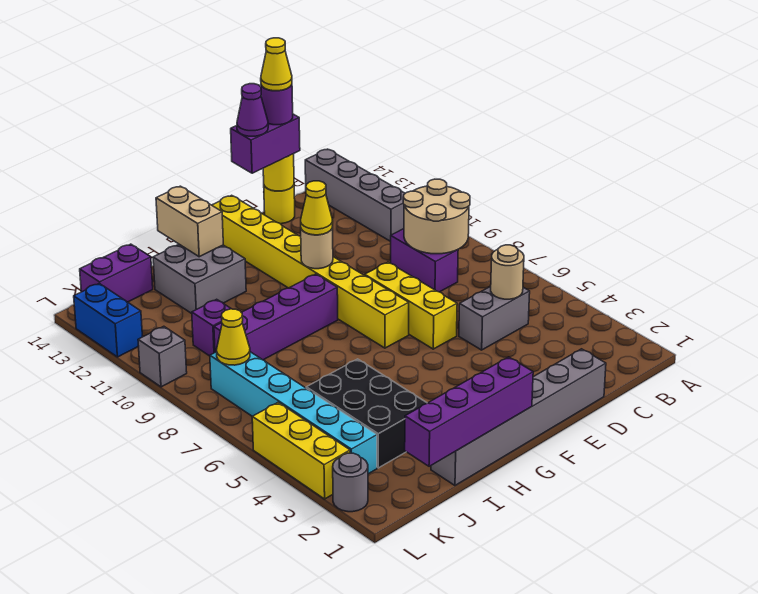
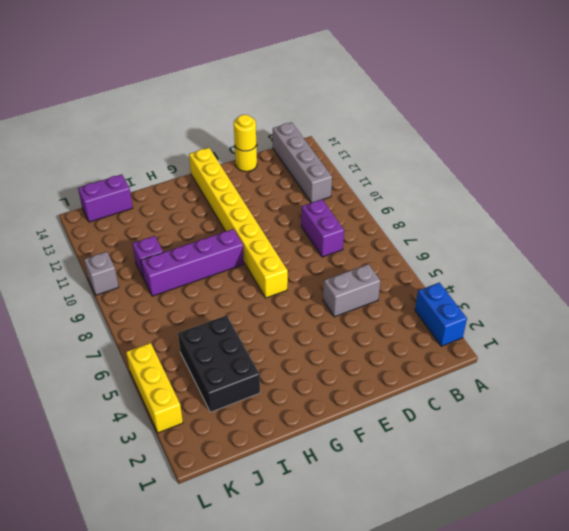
blue 1x2 brick [415,283,467,346] -> blue 1x2 brick moved to [74,283,142,357]
none -> grey 1x6 brick [431,349,606,485]
none -> yellow 1x3 brick [365,262,457,349]
none -> grey 2x2 brick [153,244,246,313]

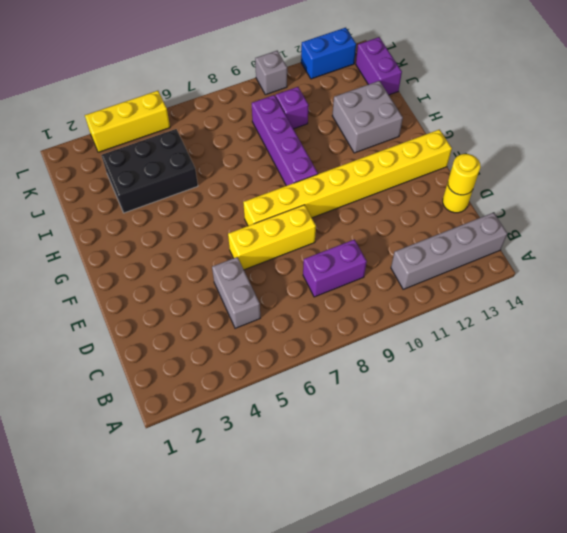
none -> grey 1x6 brick [431,349,606,485]
none -> cyan 1x6 brick [210,352,377,474]
none -> grey 1x1 round brick [333,453,368,512]

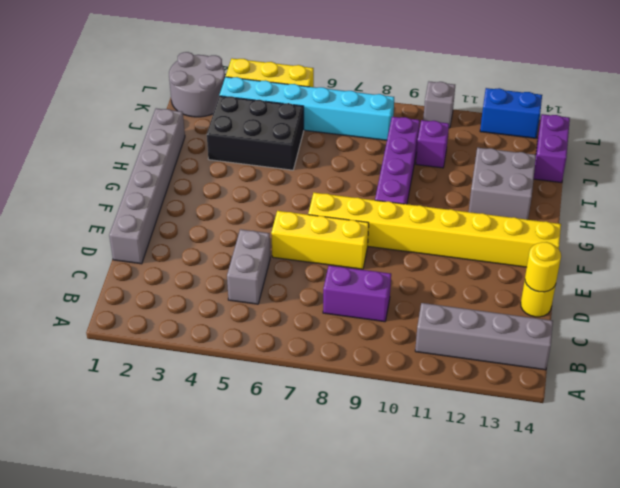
grey 2x2 round brick [169,52,225,117] -> grey 1x1 round brick [333,453,368,512]
none -> tan 2x2 round brick [403,179,470,254]
none -> tan 1x1 round brick [491,245,524,299]
none -> tan 1x1 round brick [301,226,333,269]

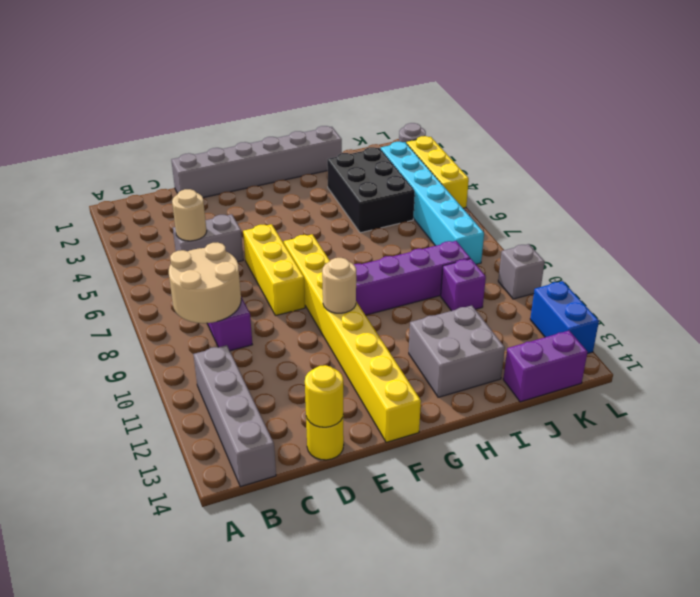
none -> purple 1x4 brick [405,357,533,466]
none -> tan 1x2 brick [156,186,223,257]
none -> yellow 1x1 cone [217,309,250,365]

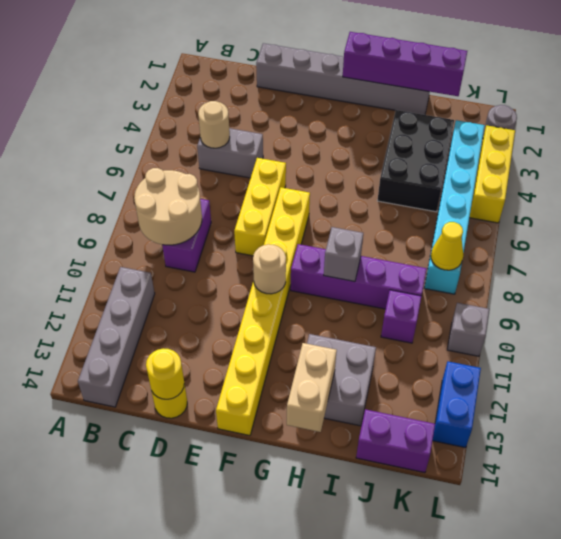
grey 1x1 brick [324,227,363,282] -> none
none -> purple 1x2 brick [231,114,300,173]
none -> yellow 1x1 cone [301,181,333,235]
none -> purple 1x1 round brick [261,85,293,125]

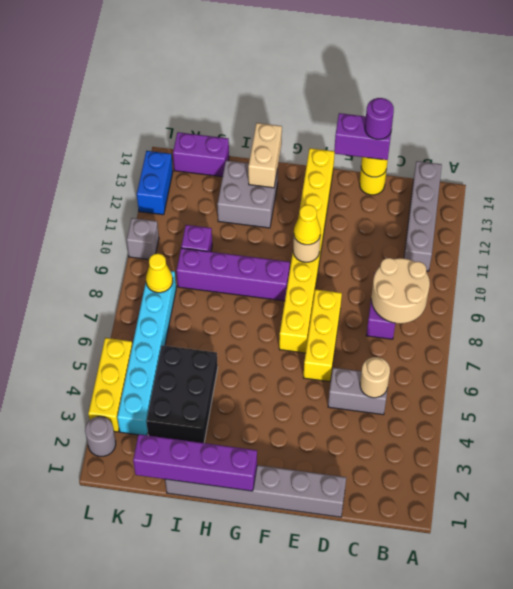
none -> purple 1x1 cone [237,84,268,136]
none -> yellow 1x1 cone [261,38,292,91]

